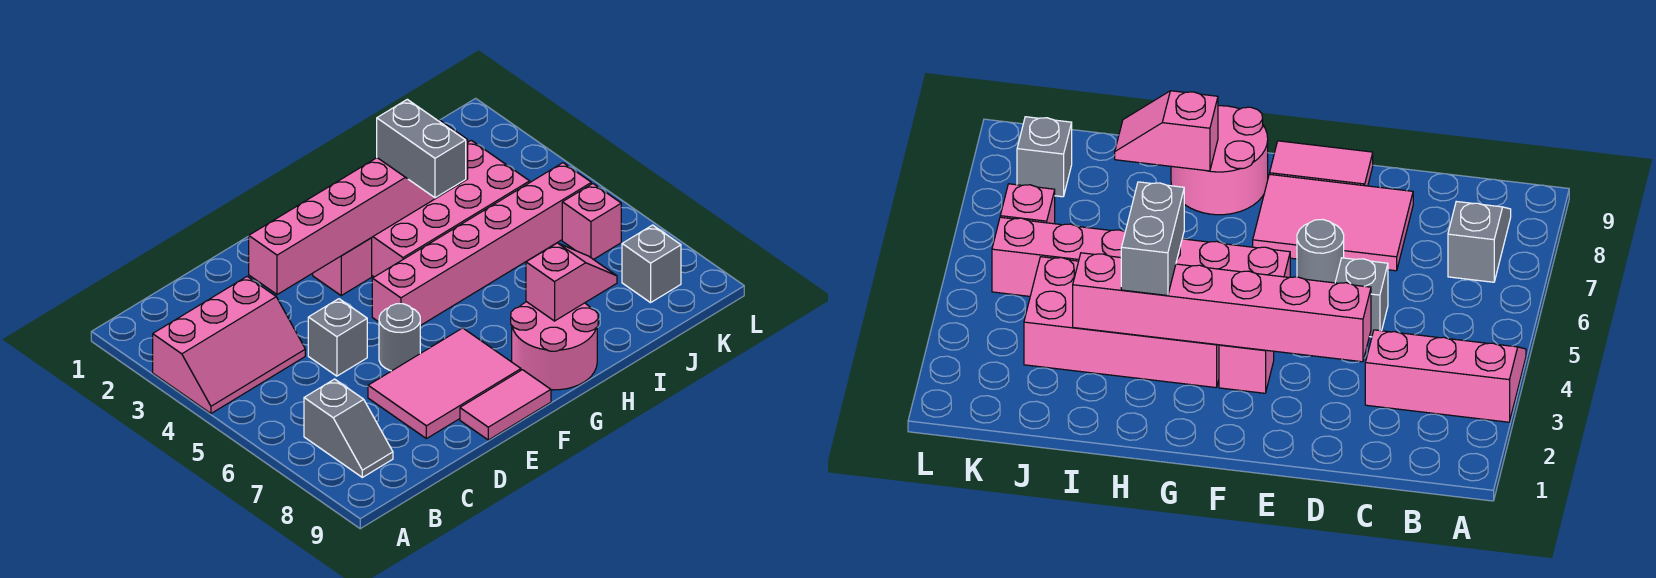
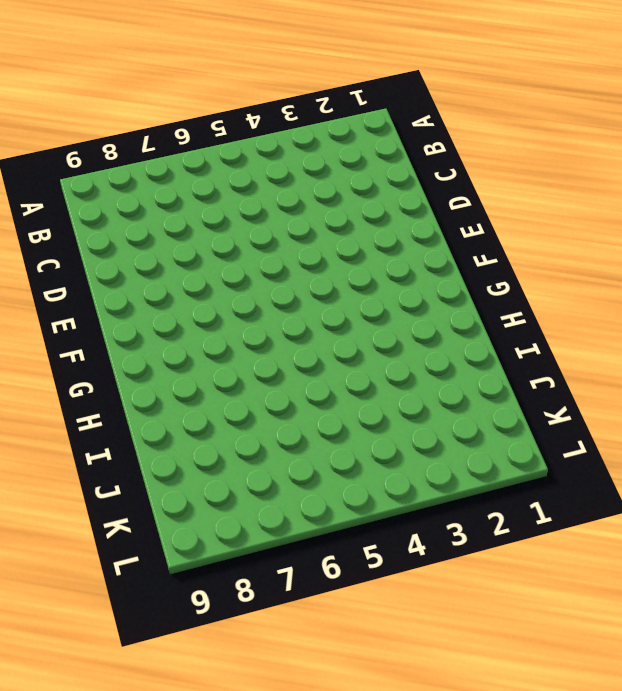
none -> pink 2x3 slope [153,277,305,413]
none -> grey 1x2 slope [304,379,393,477]
none -> grey 1x1 brick [308,299,367,376]

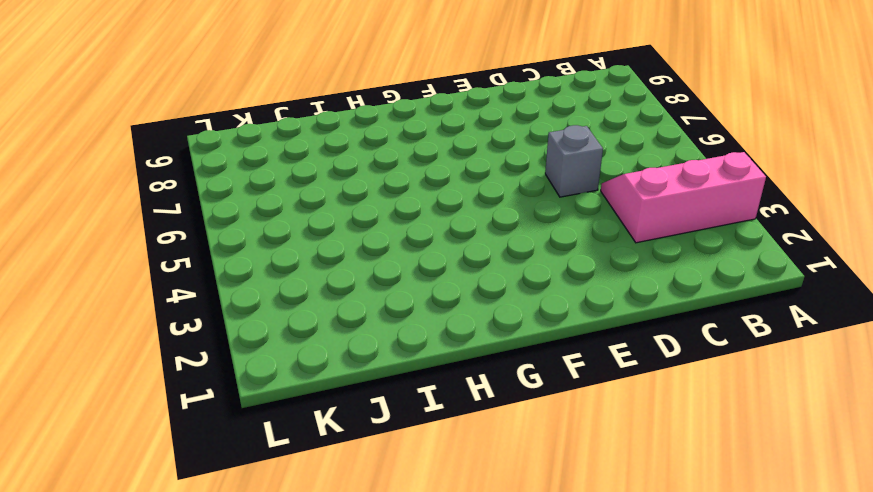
none -> grey 1x2 slope [304,379,393,477]
none -> pink 2x3 tile [368,328,521,439]
none -> grey 1x1 round brick [379,304,420,371]

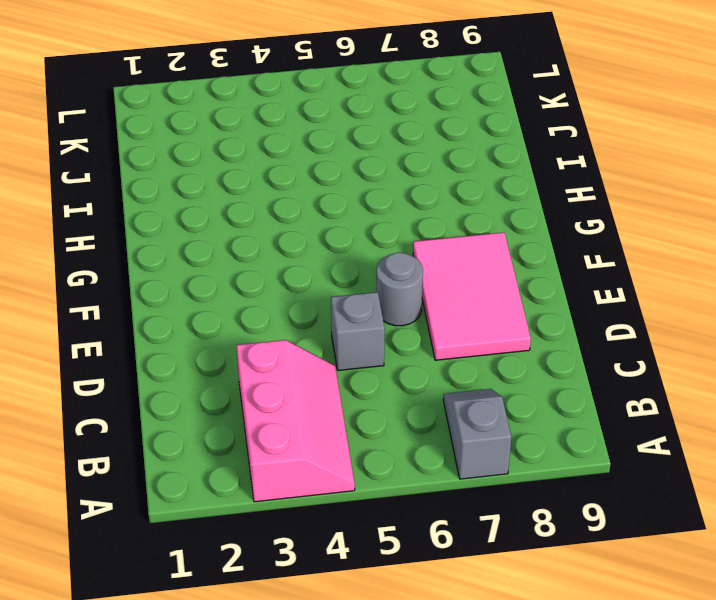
grey 1x2 slope [443,389,511,479] -> grey 1x2 slope turned to [304,379,393,477]
none -> pink 1x2 tile [460,370,551,440]
none -> pink 1x1 brick [313,238,372,295]
none -> pink 1x6 brick [372,163,591,326]

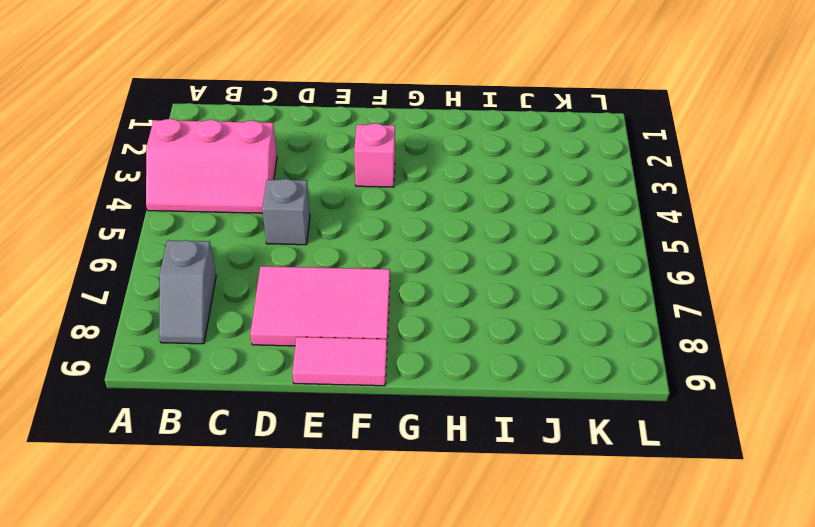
none -> grey 1x1 round brick [379,304,420,371]
none -> pink 1x6 brick [372,163,591,326]
none -> pink 2x4 brick [372,140,530,277]

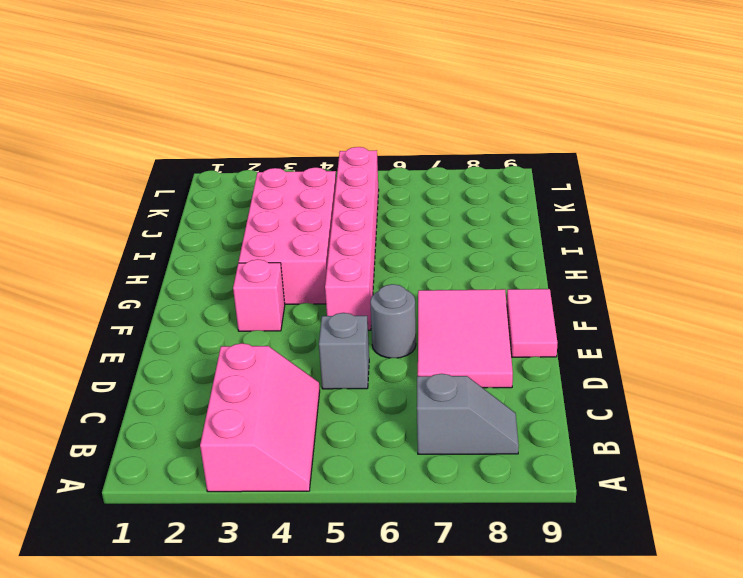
none -> pink 2x2 round brick [511,302,598,390]
none -> pink 1x1 brick [562,184,621,260]
none -> grey 1x1 brick [622,225,681,303]

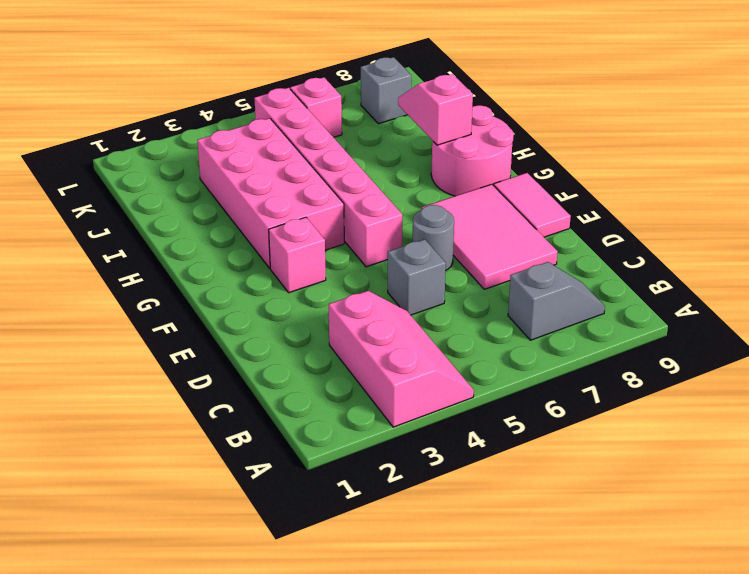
none -> pink 1x6 brick [249,120,468,295]
none -> grey 1x2 brick [377,99,466,198]

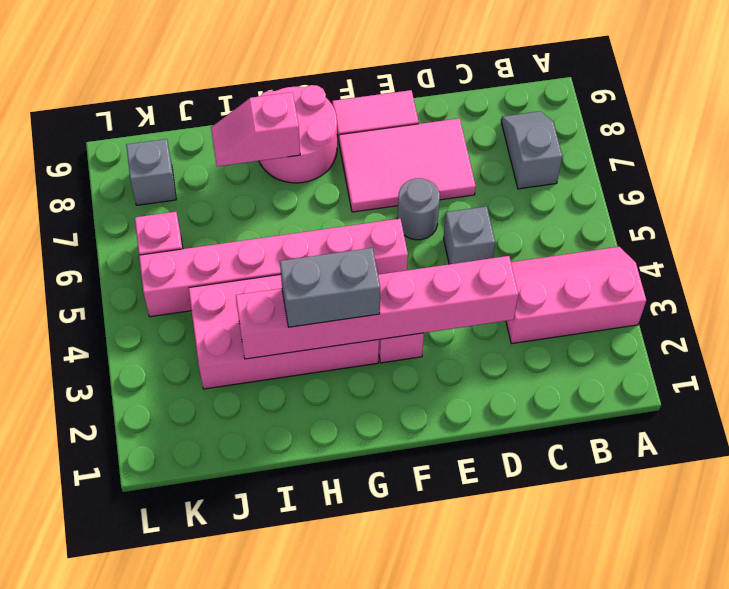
grey 1x2 brick [280,248,380,327] -> grey 1x2 brick turned to [377,99,466,198]

